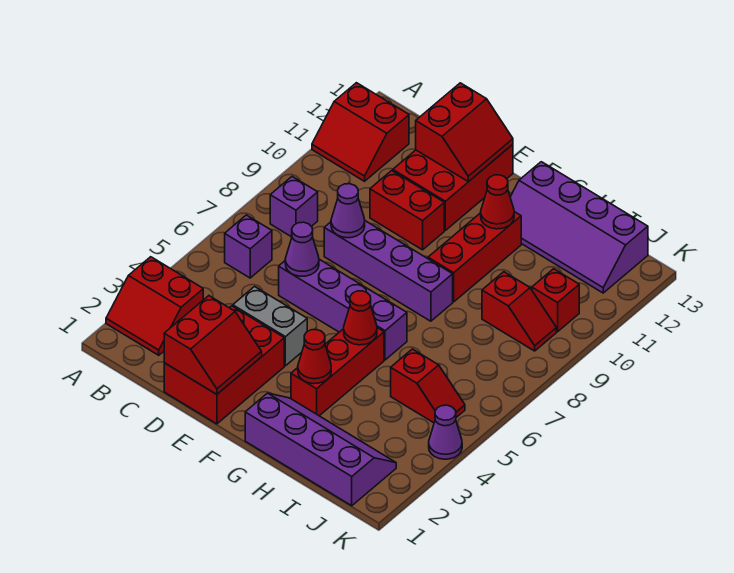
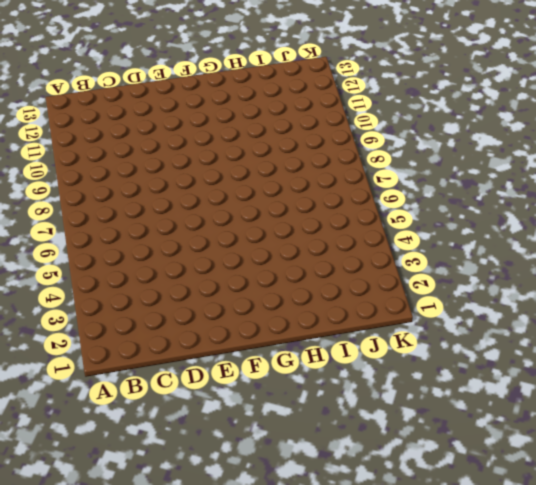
none -> red 2x2 slope [106,257,203,355]
none -> red 2x2 slope [312,83,409,181]
none -> purple 1x1 brick [225,215,272,278]

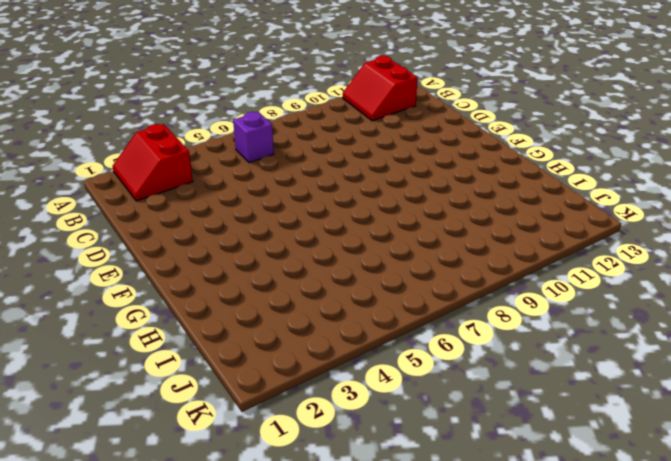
none -> purple 1x1 brick [270,177,318,237]
none -> red 2x3 brick [164,306,284,424]
none -> grey 1x2 brick [233,287,307,366]

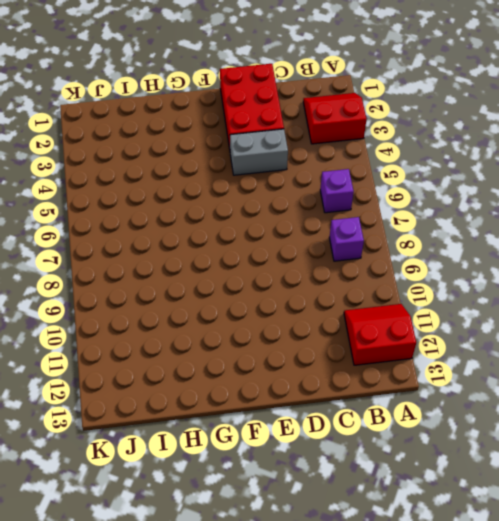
none -> purple 1x4 brick [279,259,407,360]
none -> purple 1x4 brick [324,221,453,321]
none -> red 1x2 brick [370,171,444,250]

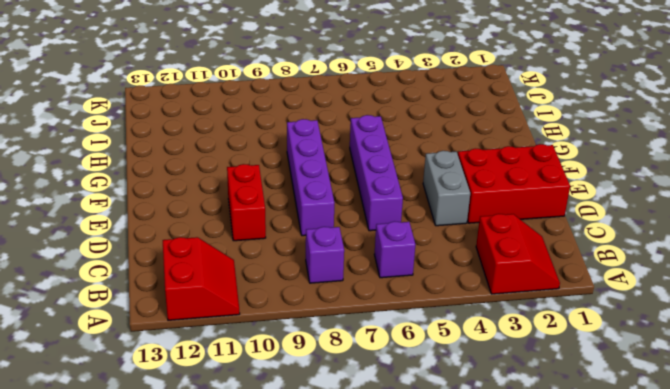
none -> red 2x3 brick [393,144,513,230]
none -> purple 2x4 slope [245,393,396,506]
none -> red 1x3 brick [291,328,384,416]

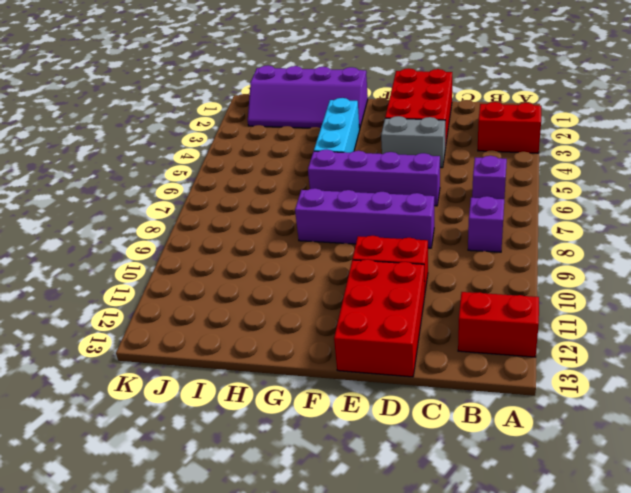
cyan 1x3 brick [314,98,360,153] -> red 1x3 brick [291,328,384,416]
none -> red 1x3 brick [428,212,521,302]
none -> purple 2x4 slope [510,162,648,293]
none -> red 1x2 slope [391,349,465,423]

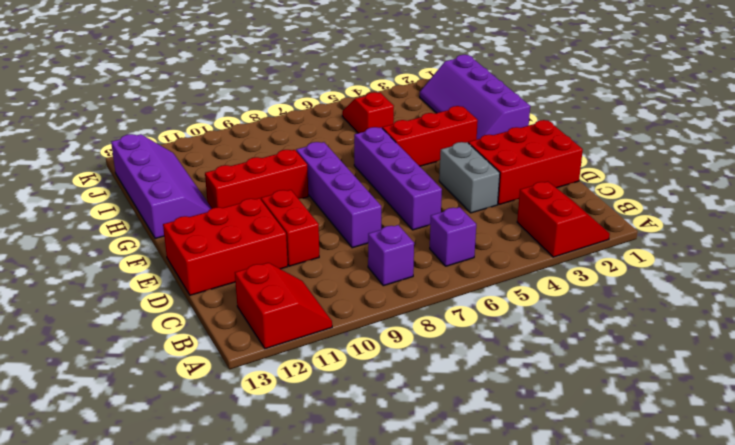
none -> red 1x2 slope [482,272,556,351]
none -> red 1x1 brick [532,269,579,332]
none -> purple 1x1 cone [429,405,462,459]

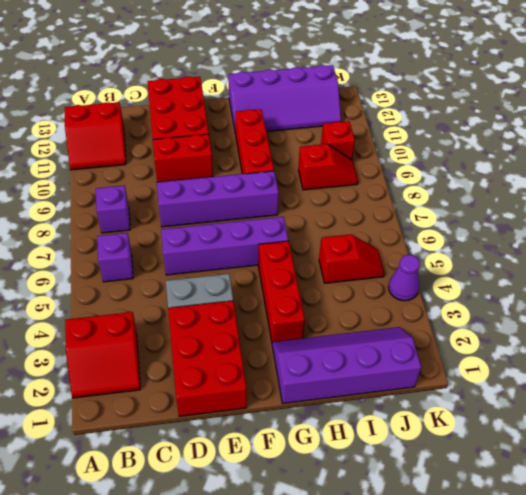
none -> red 2x2 slope [164,296,262,394]
none -> purple 1x1 cone [285,222,319,276]
none -> purple 1x1 cone [331,184,365,238]

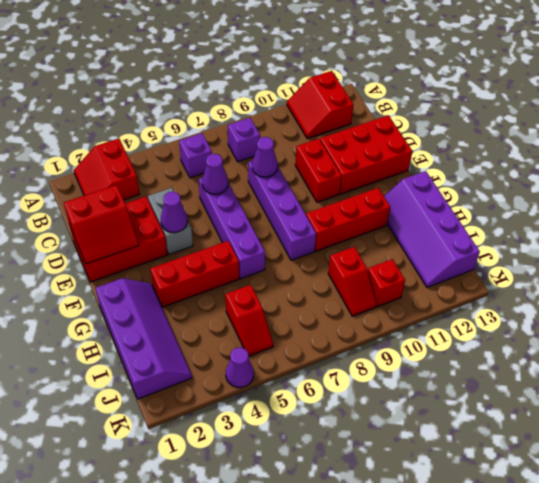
purple 1x1 cone [161,192,188,233] -> none
none -> red 2x2 slope [416,83,513,182]
none -> red 1x1 cone [298,330,331,384]
none -> red 1x1 cone [344,291,377,345]

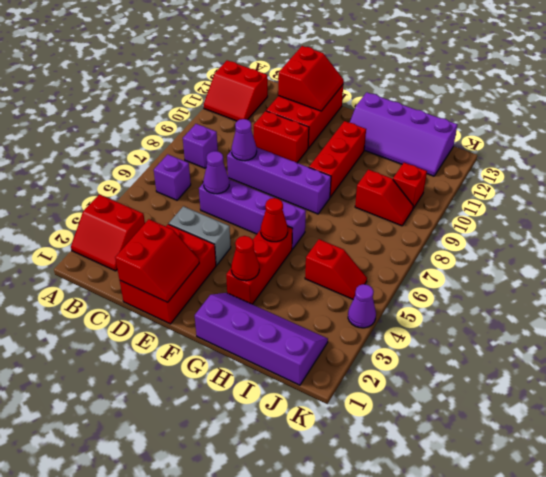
none -> red 1x1 cone [481,175,514,229]

